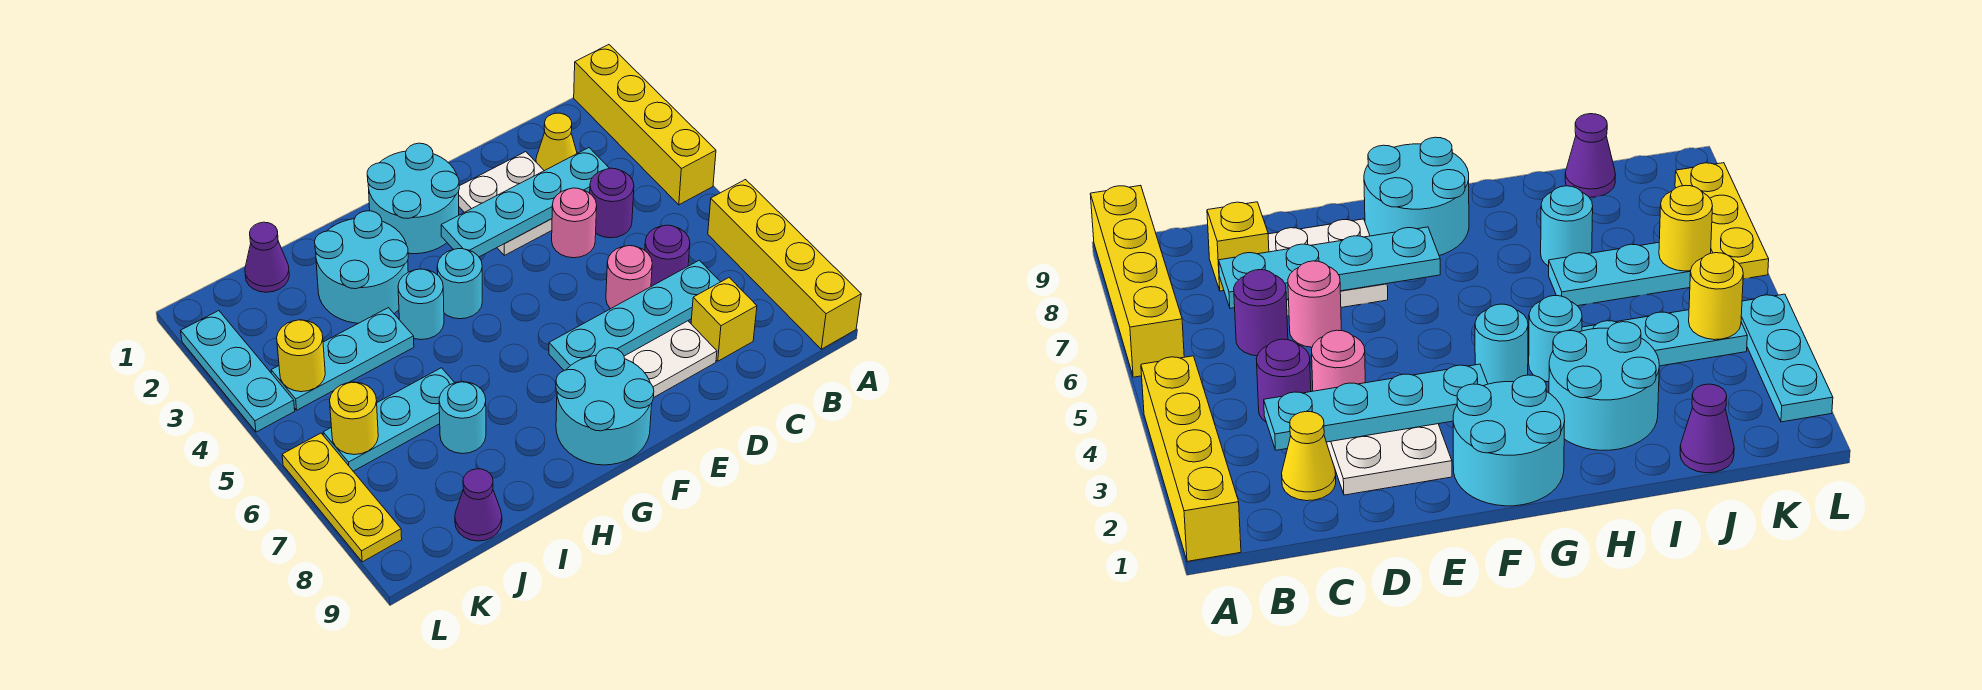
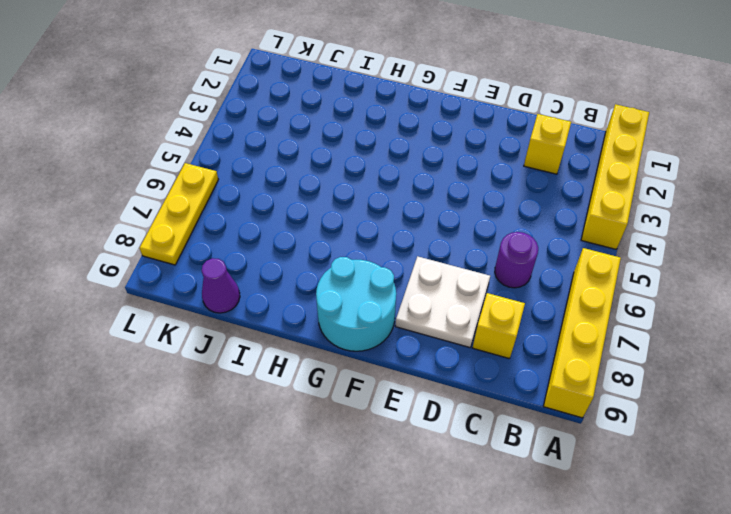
yellow 1x1 brick [524,114,571,174] -> yellow 1x1 cone [536,113,577,171]
none -> purple 1x1 round brick [590,168,634,238]
none -> white 2x2 plate [458,152,552,255]
none -> pink 1x1 round brick [552,188,597,258]

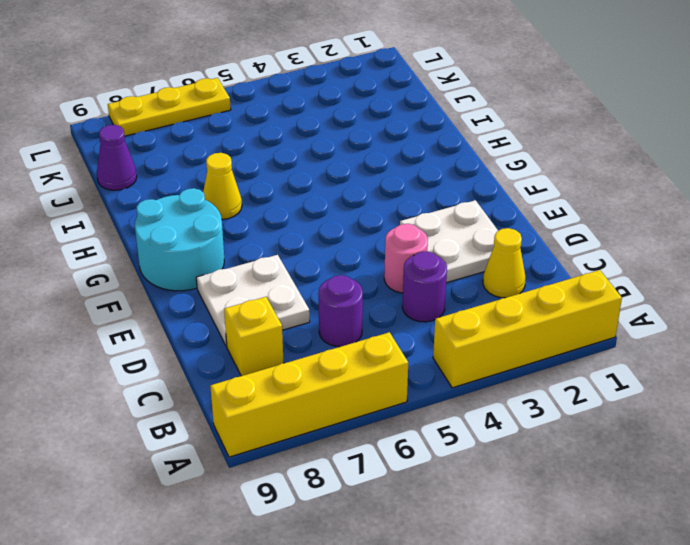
yellow 1x1 cone [203,153,242,220] -> none
none -> pink 1x1 round brick [606,246,652,309]
none -> cyan 2x2 round brick [367,143,459,254]
none -> cyan 1x1 round brick [437,249,482,319]

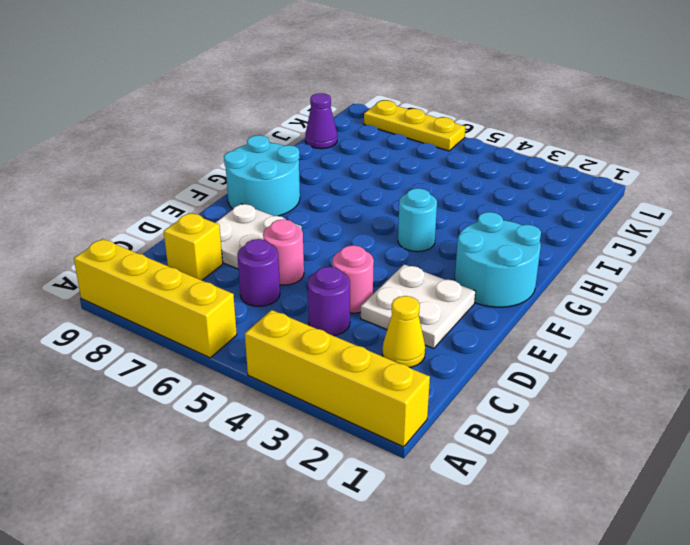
none -> cyan 2x2 round brick [315,211,408,323]
none -> cyan 1x1 round brick [398,269,444,340]
none -> cyan 1x3 plate [271,308,414,410]

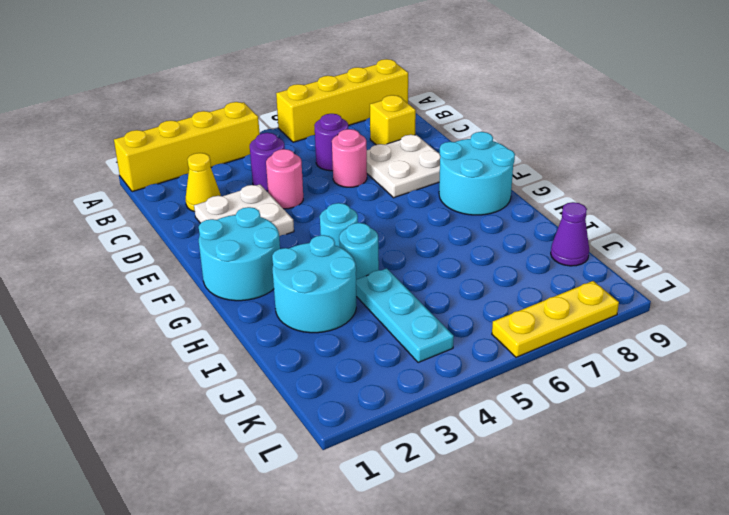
none -> cyan 1x3 plate [323,368,455,471]
none -> cyan 1x1 round brick [439,382,486,454]
none -> purple 1x1 cone [245,222,289,292]

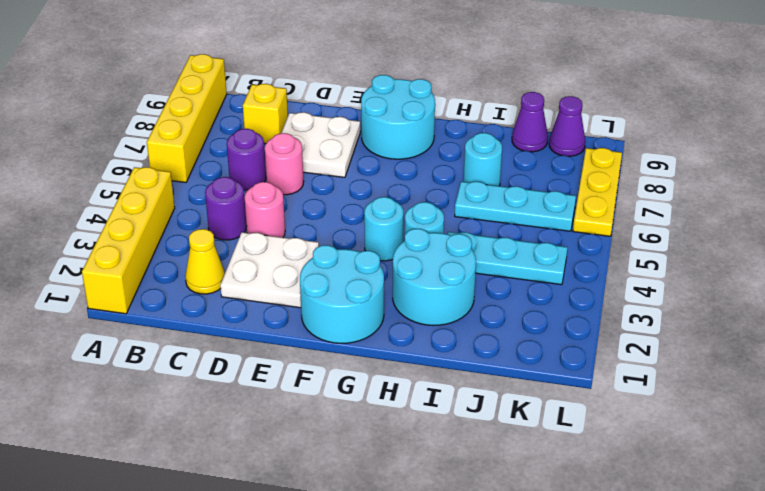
purple 1x1 cone [549,96,585,156] -> purple 1x1 cone moved to [245,222,289,292]
none -> cyan 1x3 plate [181,311,295,432]
none -> cyan 1x4 plate [441,148,610,257]
none -> cyan 1x4 plate [549,260,720,370]

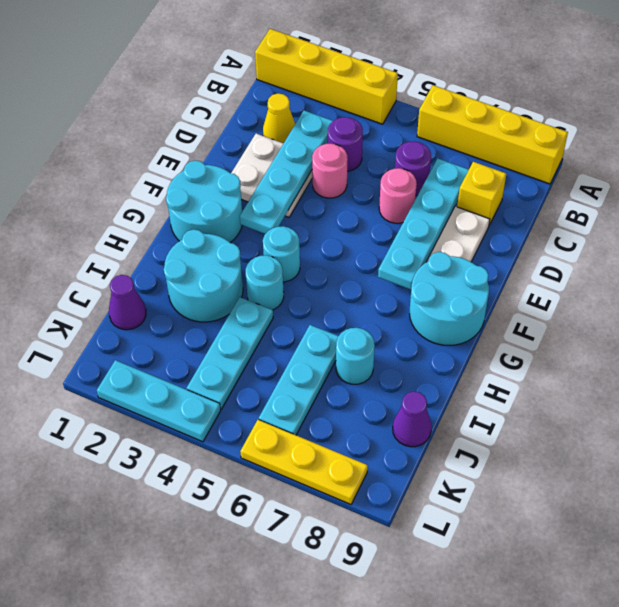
none -> yellow 1x1 round brick [277,320,325,392]
none -> yellow 1x1 round brick [330,382,378,455]

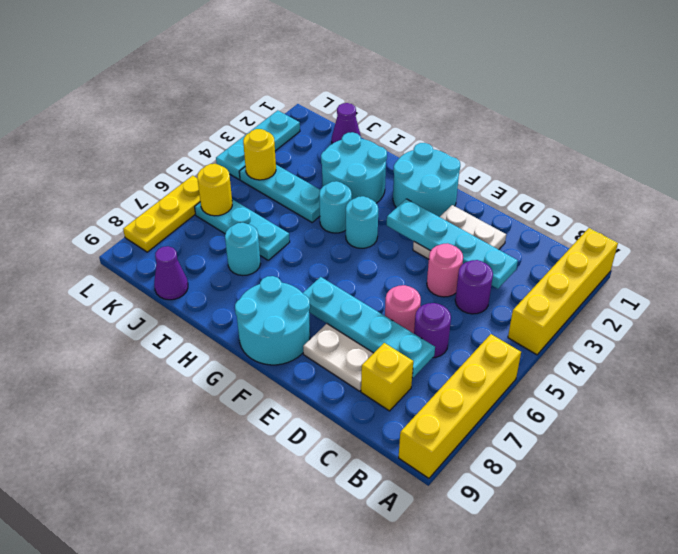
none -> yellow 1x1 cone [536,113,577,171]

